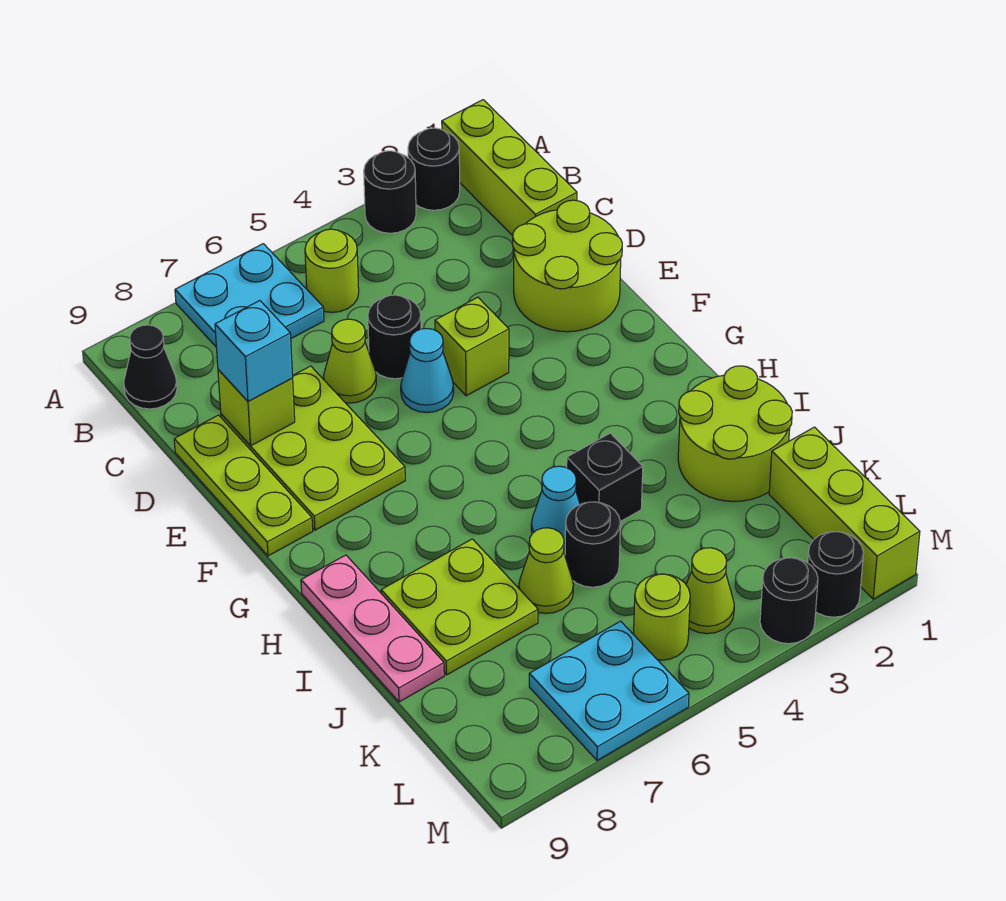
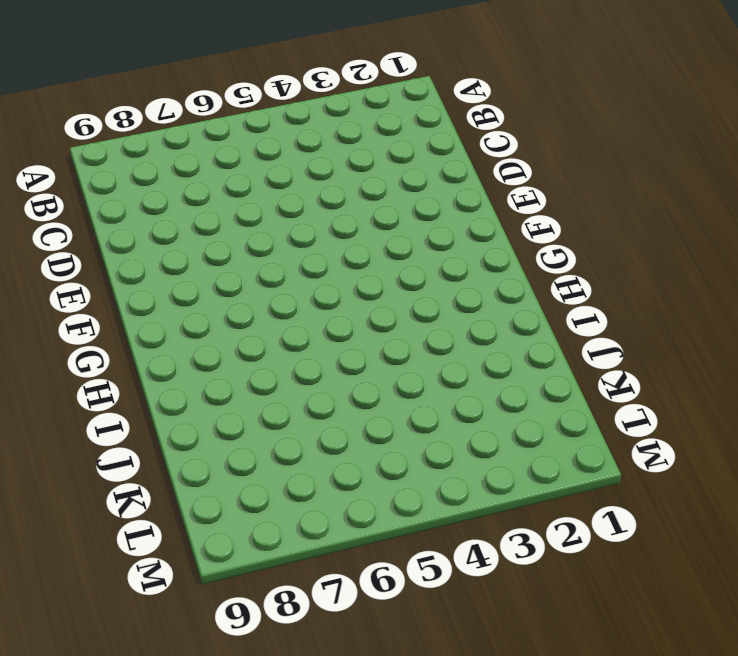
none -> lime 1x3 brick [442,100,577,236]
none -> black 1x1 round brick [408,128,460,210]
none -> black 1x1 round brick [364,151,416,233]

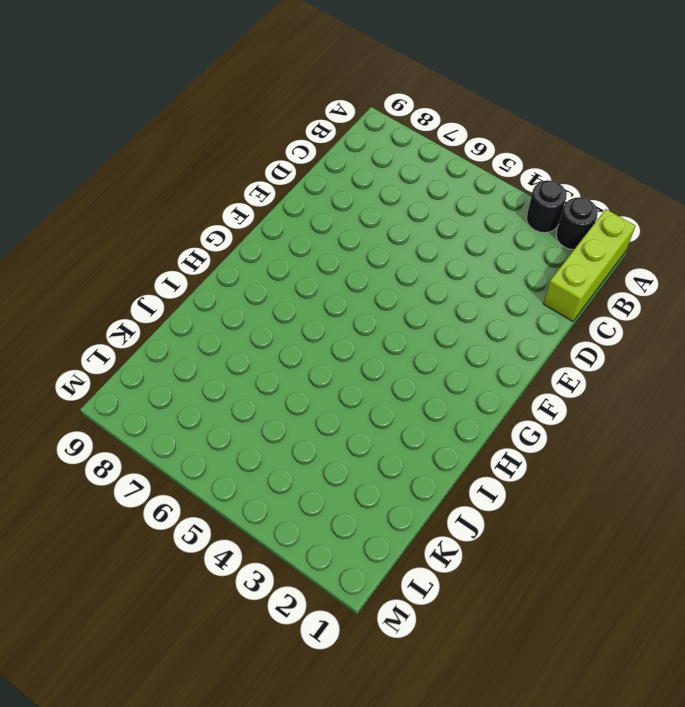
none -> cyan 2x2 plate [175,244,324,347]
none -> lime 1x1 round brick [305,229,359,312]
none -> black 1x1 cone [124,325,177,409]

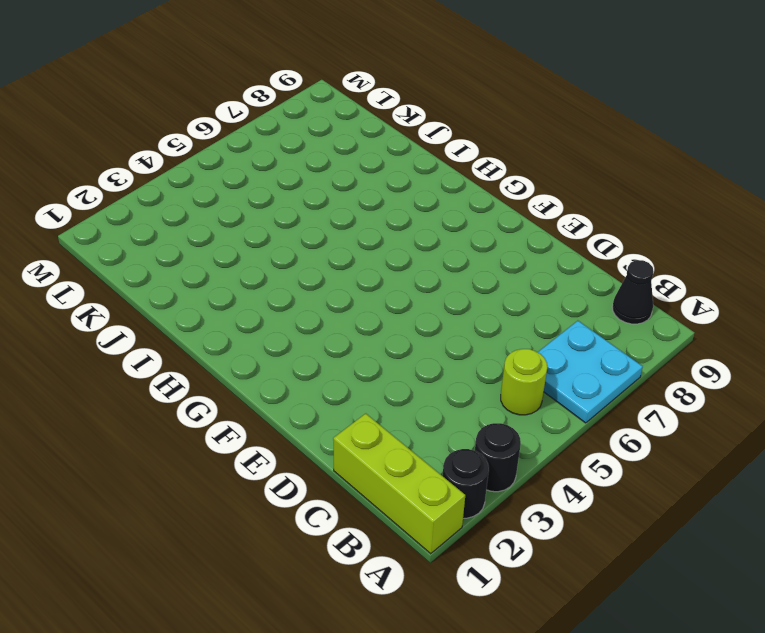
none -> lime 2x2 round brick [513,200,622,332]
none -> black 1x1 round brick [368,295,421,379]
none -> lime 1x1 cone [324,319,376,403]

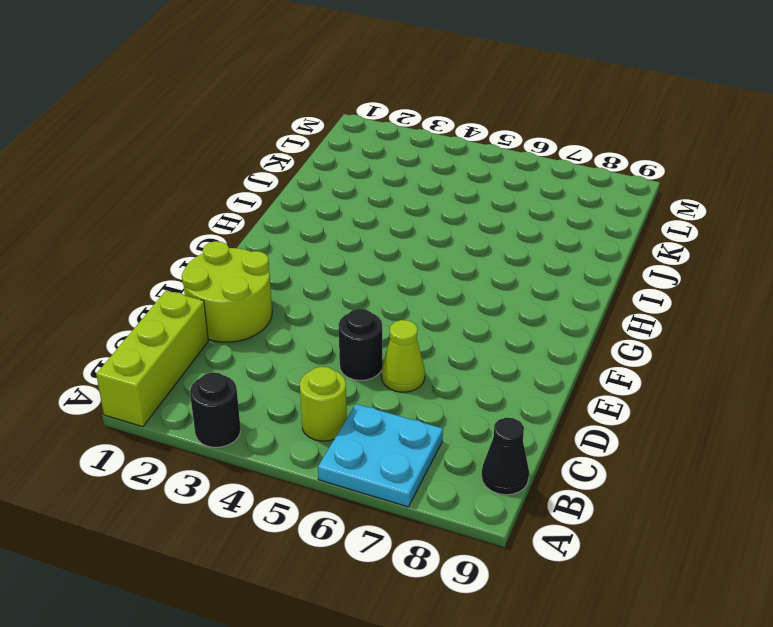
none -> black 1x1 round brick [408,128,460,210]
none -> lime 2x3 plate [221,366,405,530]
none -> lime 1x3 plate [174,415,313,556]

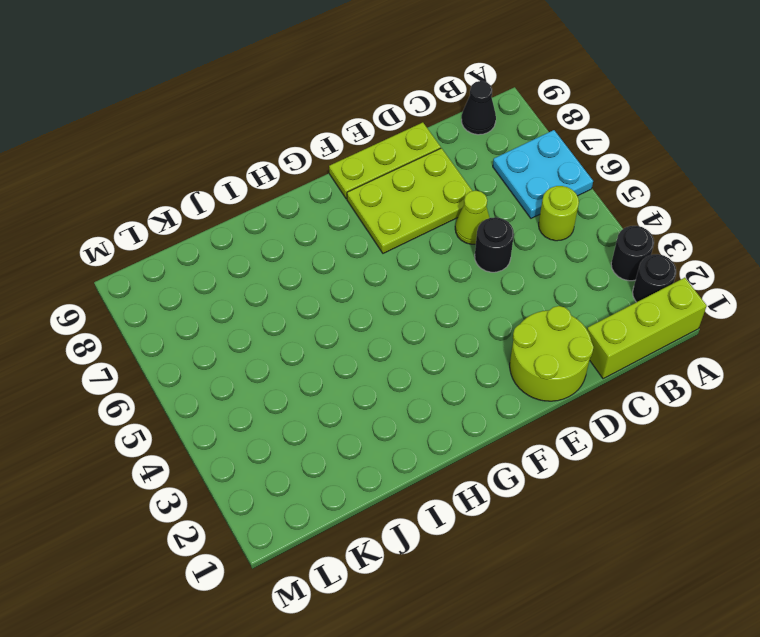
none -> lime 1x1 brick [435,297,509,396]
none -> cyan 1x1 cone [401,329,454,412]
none -> pink 1x3 plate [301,555,444,702]

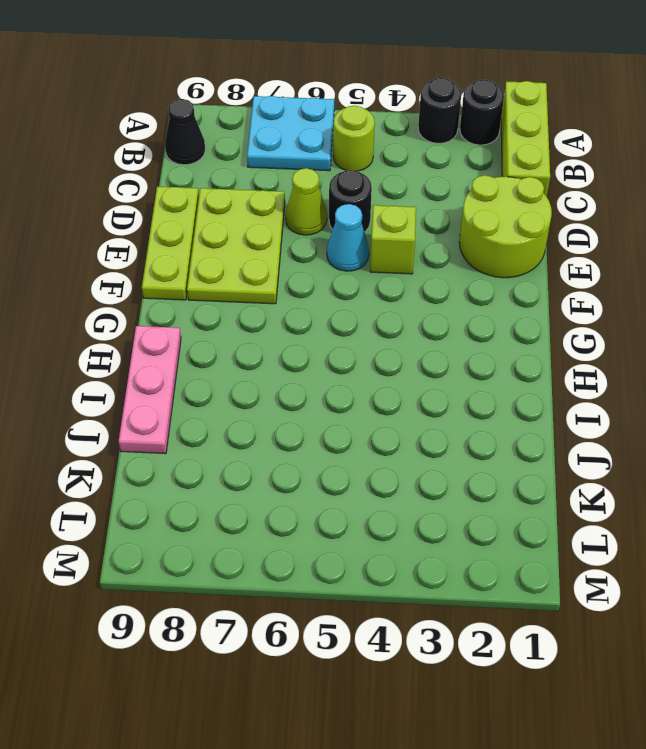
none -> lime 2x2 round brick [678,366,792,502]
none -> black 1x1 brick [567,433,643,522]
none -> cyan 1x1 cone [531,466,580,551]

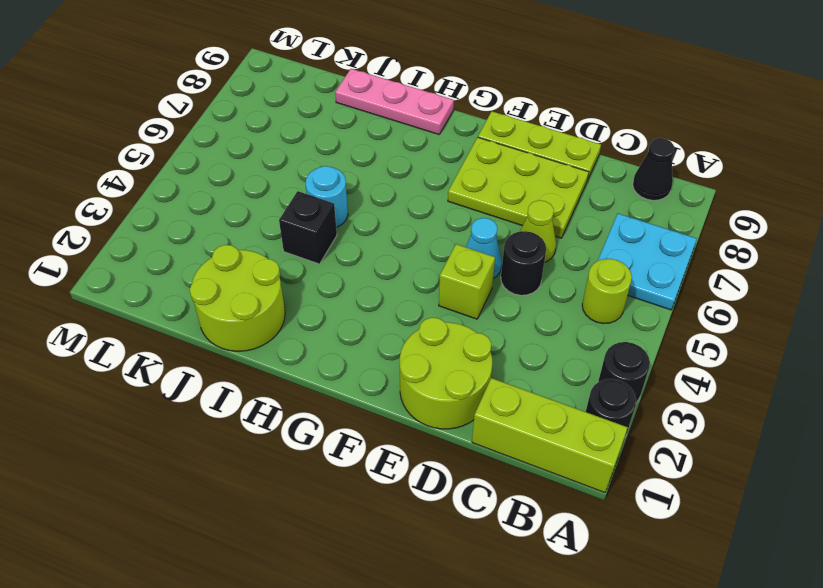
cyan 1x1 round brick [306,166,348,227] -> cyan 1x1 cone [531,466,580,551]
none -> lime 2x2 plate [381,539,538,675]
none -> black 1x1 round brick [565,502,620,587]
none -> lime 1x1 cone [519,528,573,613]

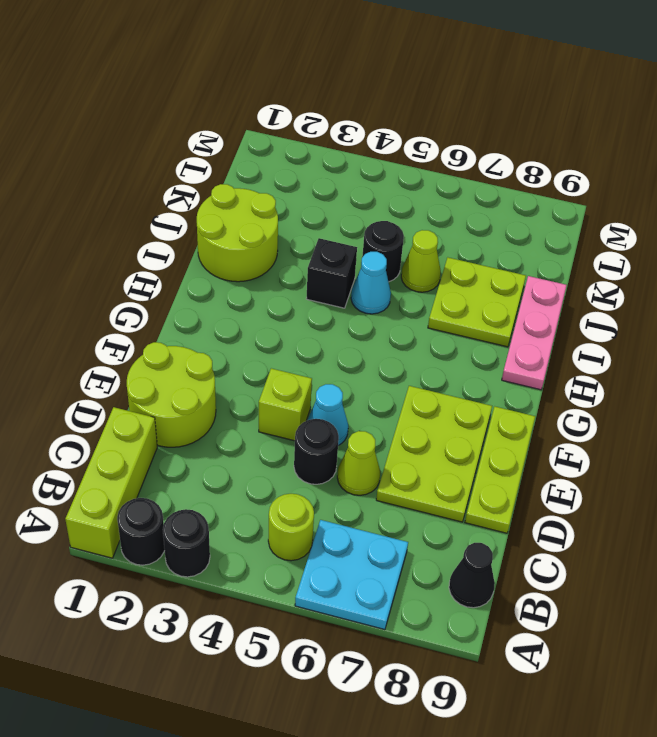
none -> lime 1x3 brick [769,427,920,599]
none -> lime 1x1 cone [686,548,734,634]
none -> lime 1x1 round brick [634,574,690,660]

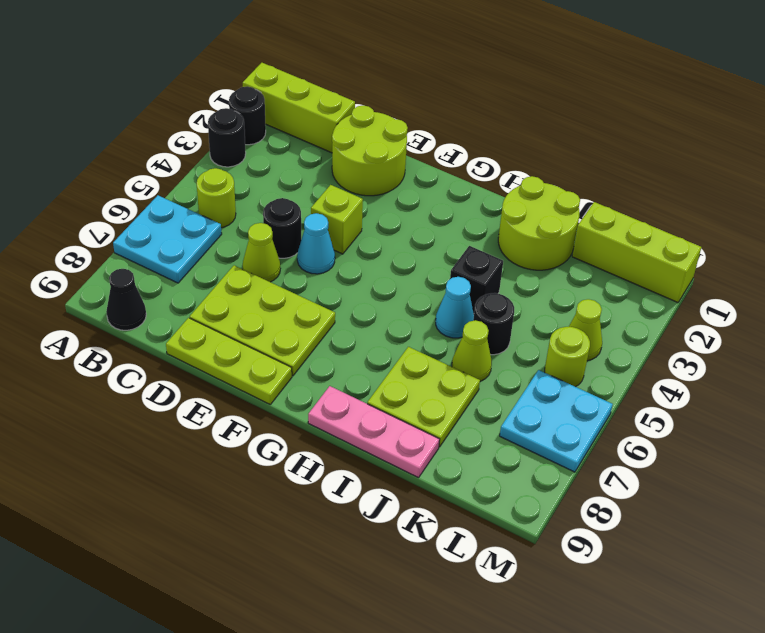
none -> black 1x1 round brick [808,532,864,617]
none -> black 1x1 round brick [760,558,818,644]
none -> lime 1x1 brick [218,370,295,446]

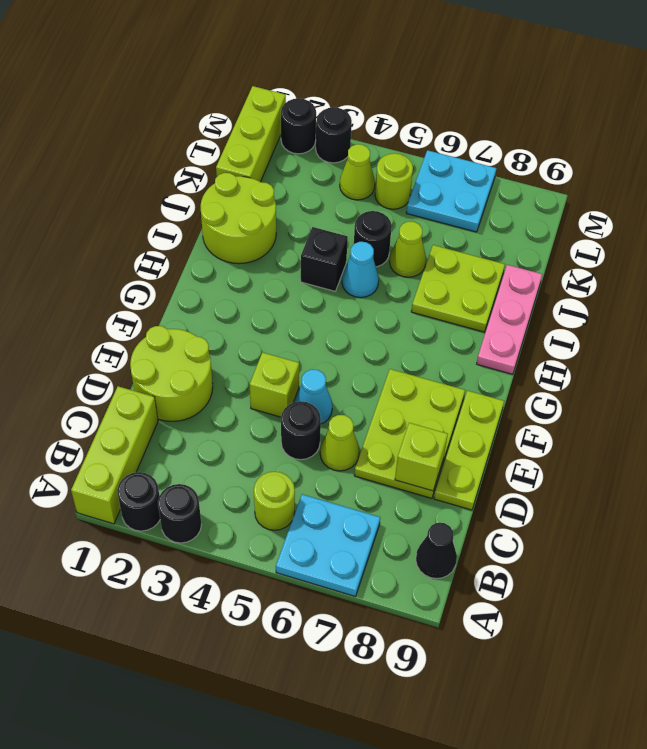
none -> cyan 1x1 brick [215,301,293,401]

